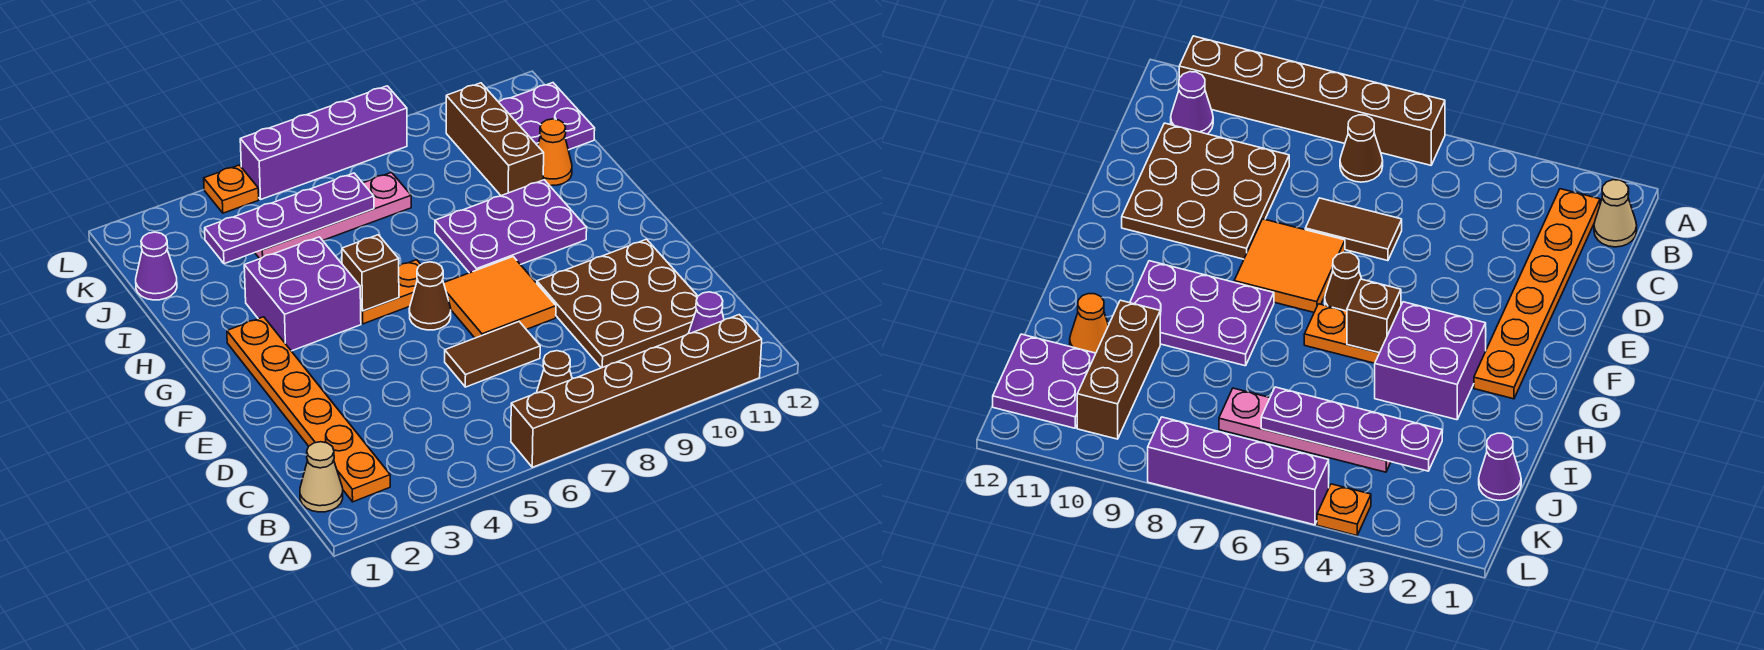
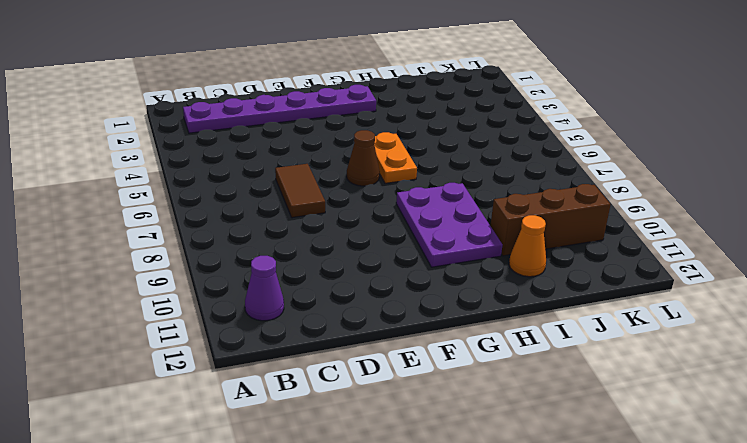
purple 1x6 plate [183,85,376,133] -> orange 1x6 plate [227,317,390,502]
none -> brown 1x6 brick [511,315,762,467]
none -> tan 1x1 cone [300,442,343,512]
none -> brown 1x1 cone [537,351,572,393]

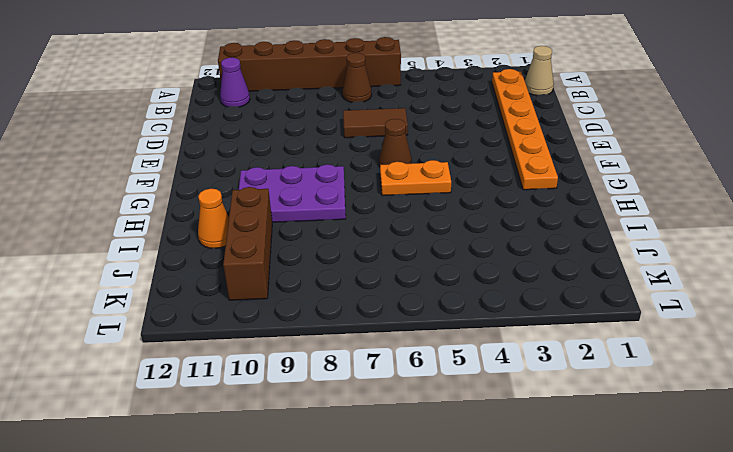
none -> brown 3x3 plate [537,239,698,368]
none -> orange 2x2 tile [444,257,556,338]
none -> purple 2x2 brick [244,237,361,351]

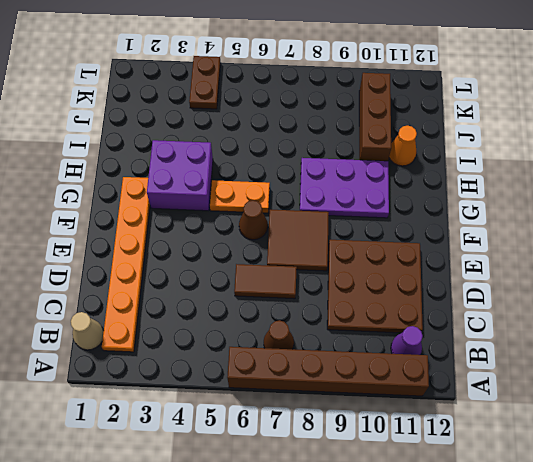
brown 2x2 tile [267,210,329,271] -> orange 2x2 tile [444,257,556,338]
brown 1x2 plate [189,56,221,109] -> orange 1x1 plate [204,165,259,213]
none -> purple 1x1 cone [136,232,177,300]
none -> pink 1x4 plate [255,172,411,259]
none -> purple 2x2 plate [499,83,595,150]

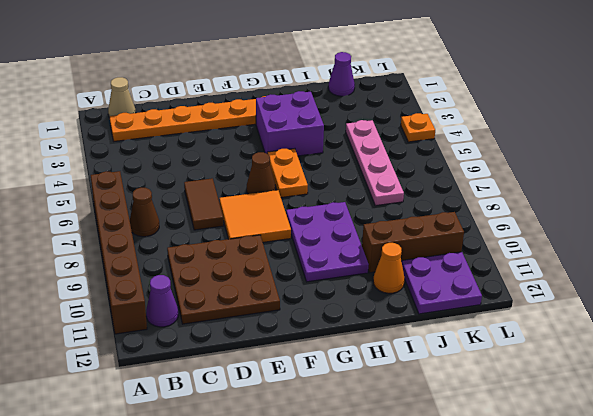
none -> purple 1x4 brick [240,86,407,199]
none -> brown 1x1 brick [342,235,399,311]
none -> purple 1x4 plate [205,173,374,264]

